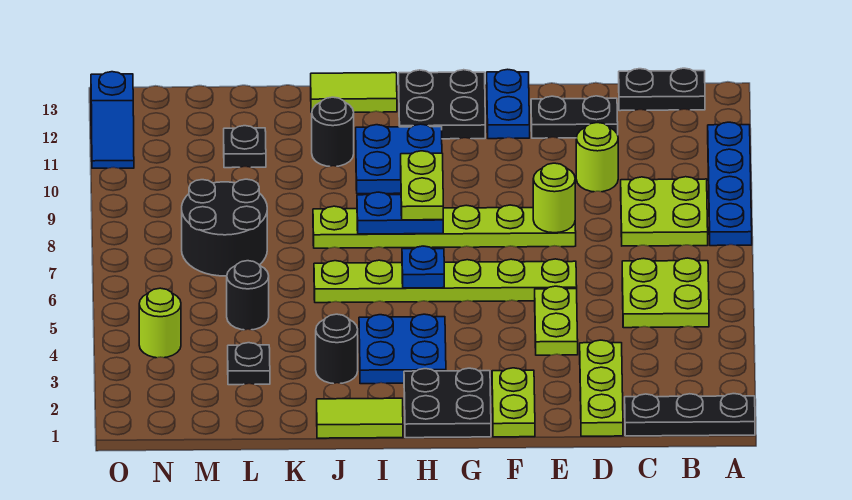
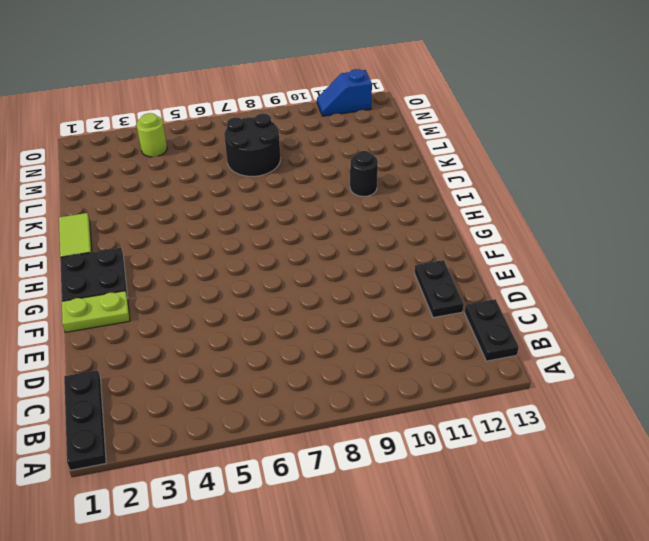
none -> blue 1x4 plate [708,122,752,246]
none -> lime 2x2 plate [622,258,709,328]
none -> lime 2x2 plate [621,177,708,246]
none -> lime 1x3 plate [580,340,623,436]

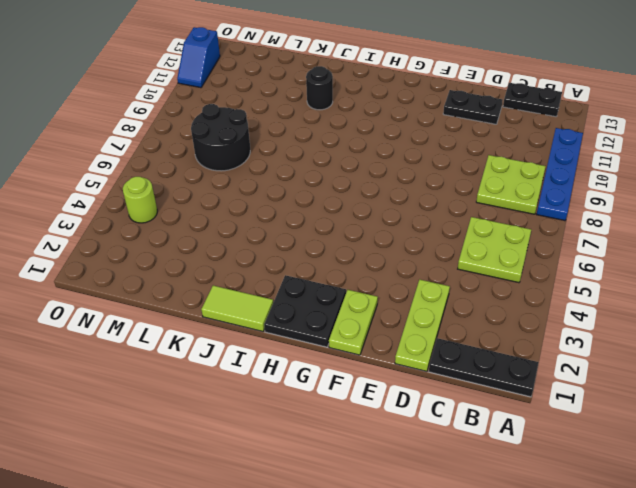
none -> lime 1x1 round brick [576,123,618,192]
none -> lime 1x2 plate [535,286,578,355]
none -> lime 1x6 plate [314,259,577,303]
none -> lime 1x6 plate [313,205,576,248]

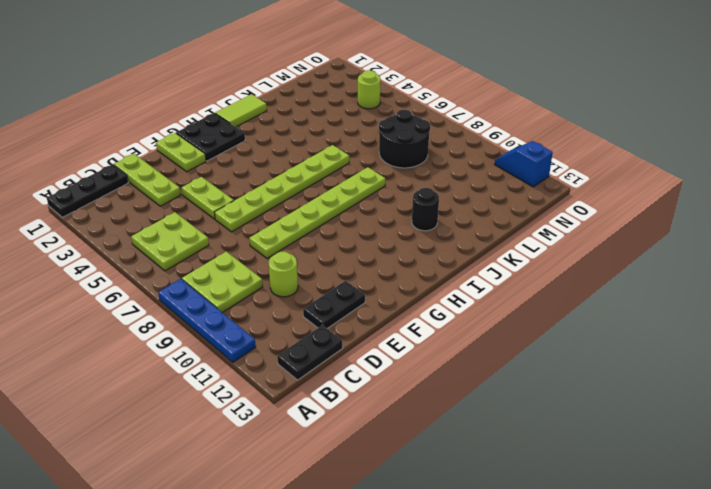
none -> blue 1x2 plate [487,69,530,139]
none -> black 2x2 plate [399,70,485,139]
none -> blue 2x2 plate [359,314,446,384]
none -> blue 2x2 plate [356,124,442,194]

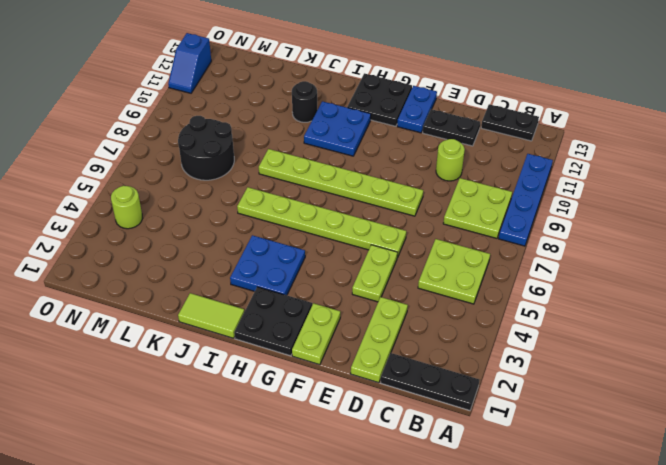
none -> lime 1x2 tile [311,73,397,113]
none -> black 1x1 round brick [316,314,358,384]
none -> black 1x1 plate [228,343,270,385]
none -> black 1x1 round brick [227,261,269,330]

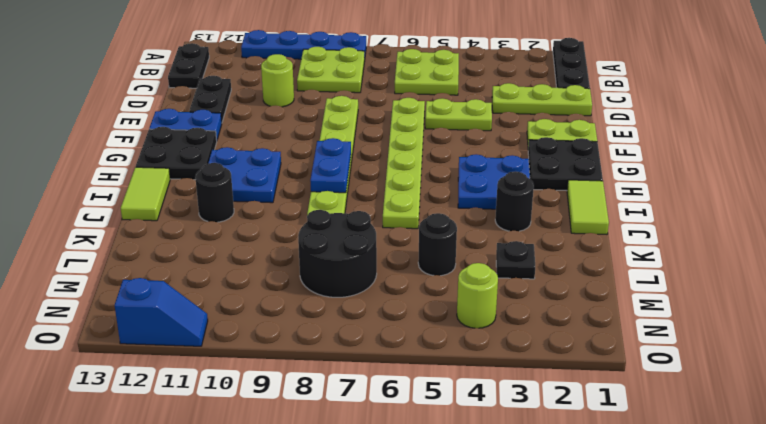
none -> black 1x1 plate [224,126,266,168]
none -> lime 1x1 round brick [533,163,575,233]
none -> blue 1x1 plate [402,246,444,288]
none -> lime 1x2 plate [401,151,443,220]

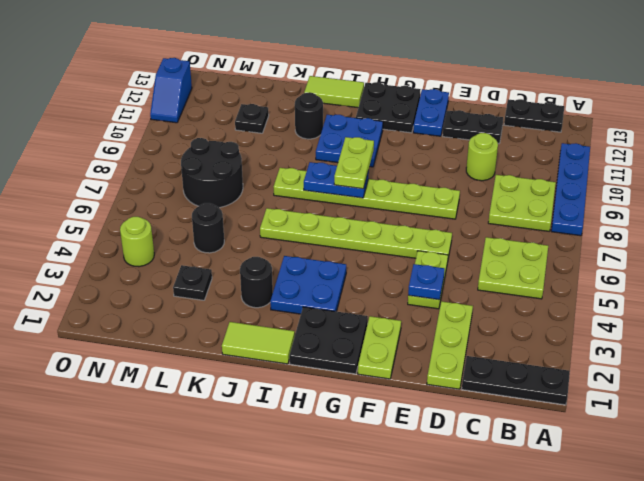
blue 1x1 plate [408,264,445,300] -> blue 1x1 plate moved to [402,246,444,288]
none -> lime 1x1 round brick [533,163,575,233]

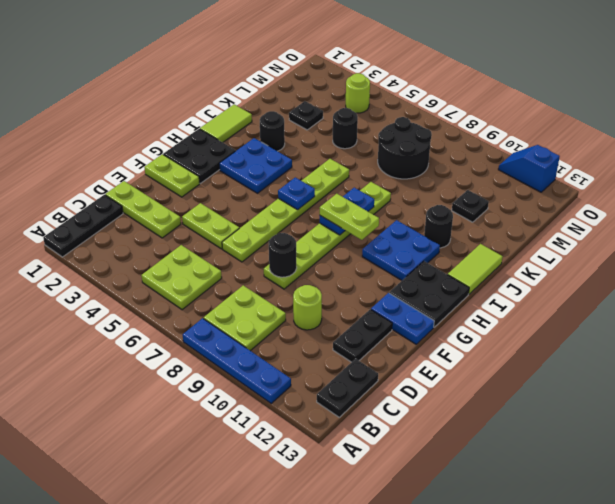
black 1x1 round brick [269,233,297,277] -> lime 1x1 round brick [533,163,575,233]

